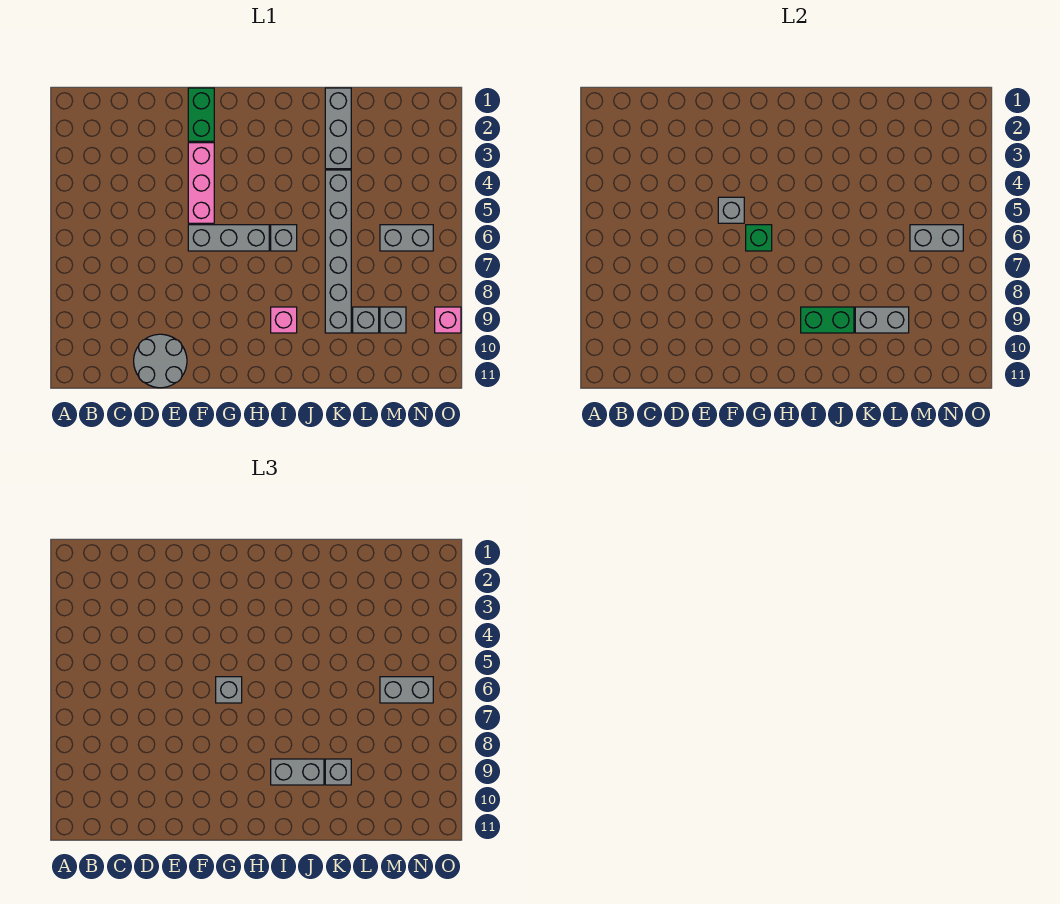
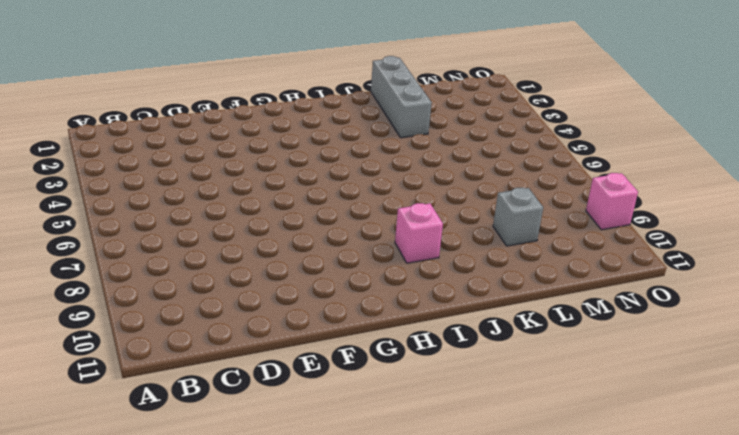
none -> grey 2x2 round brick [134,334,187,388]
none -> green 1x2 brick [188,88,214,141]
none -> pink 1x3 brick [188,143,214,223]

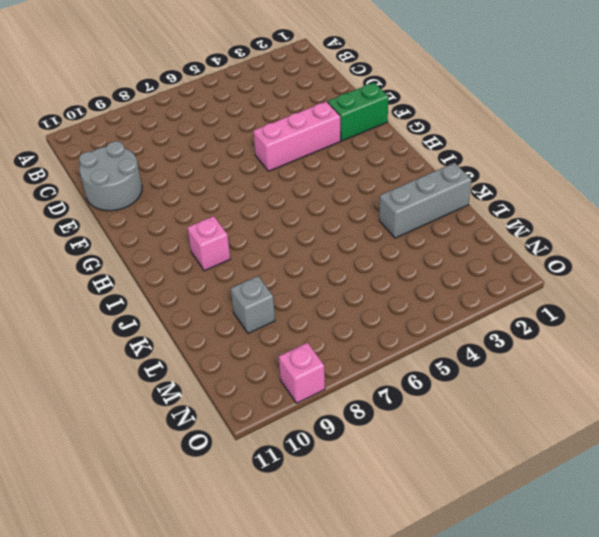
none -> grey 1x3 brick [188,225,269,251]
none -> grey 1x1 brick [271,225,297,251]
none -> grey 1x6 brick [325,170,351,333]

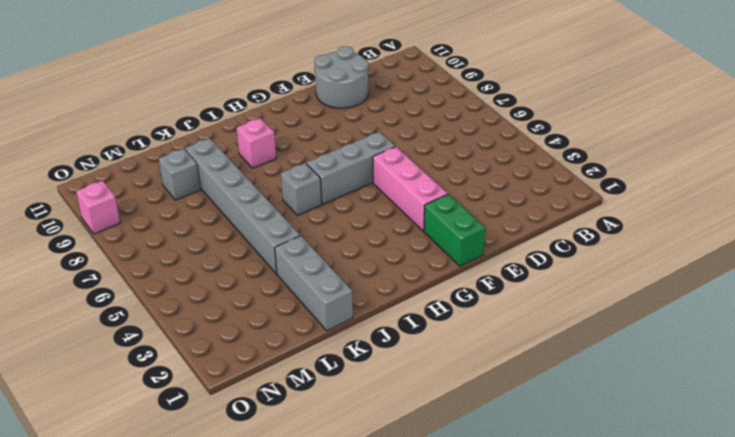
none -> grey 1x2 brick [380,225,433,251]
none -> grey 1x1 brick [380,307,406,333]
none -> grey 1x1 brick [718,197,744,223]

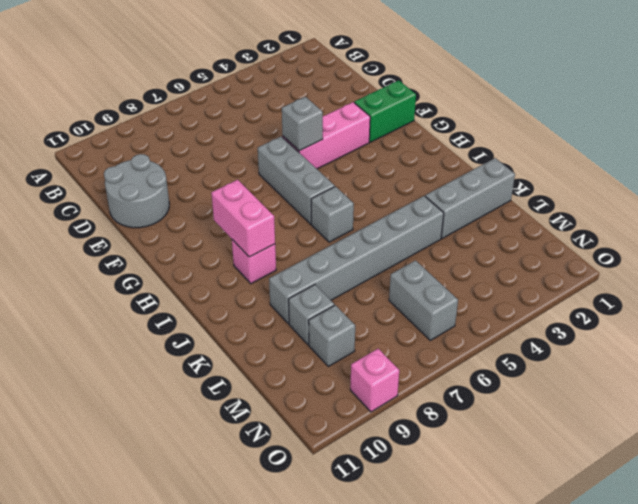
pink 1x2 brick [211,180,275,257] -> green 1x2 brick [801,307,854,333]
none -> green 1x1 brick [746,225,772,251]
none -> grey 1x2 brick [855,307,909,333]
none -> grey 1x2 brick [910,225,963,251]

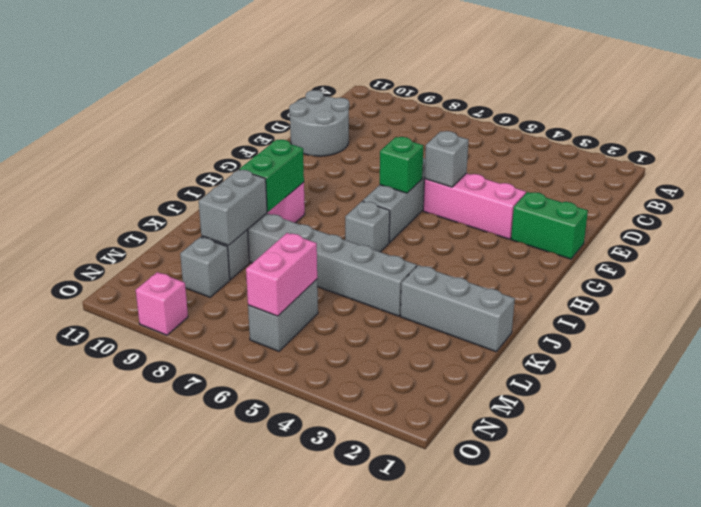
pink 1x2 brick [246,233,317,316] -> grey 1x2 brick [910,225,963,251]
none -> grey 1x1 brick [216,677,242,703]
none -> grey 1x2 brick [271,759,324,785]
none -> grey 1x1 brick [325,759,351,785]

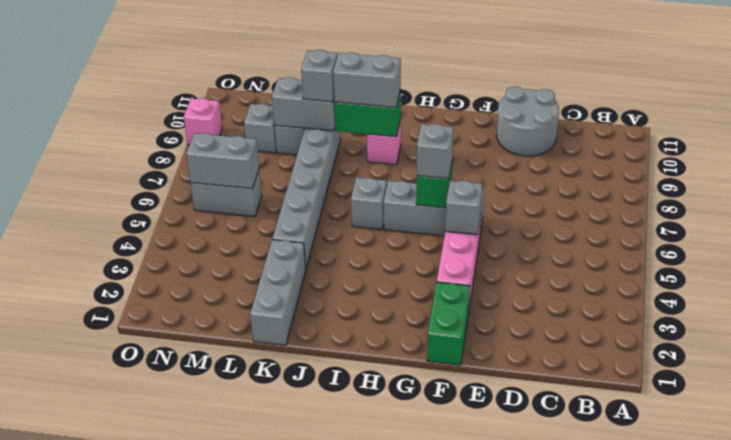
none -> grey 1x2 brick [380,677,433,703]

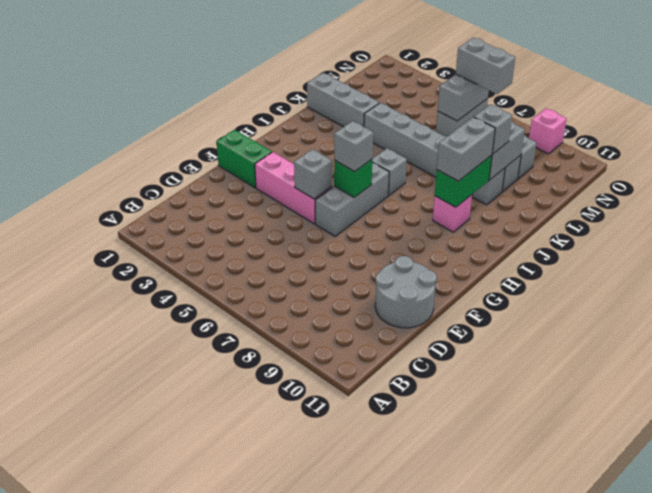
grey 1x2 brick [456,38,515,94] -> grey 1x2 brick turned to [380,677,433,703]

